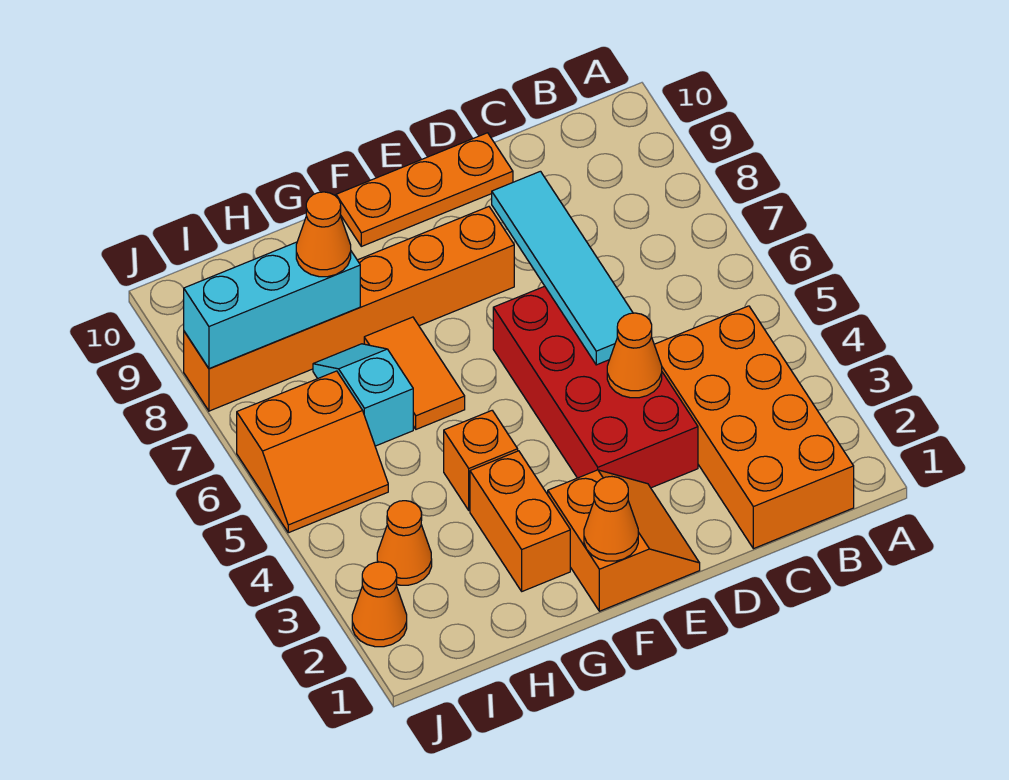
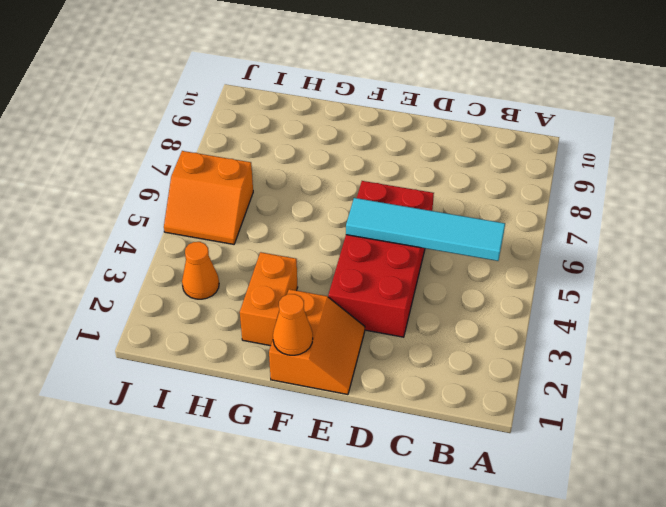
cyan 1x4 tile [346,198,505,261] -> cyan 1x4 tile turned to [492,171,633,365]
none -> orange 2x4 brick [654,306,854,549]
none -> orange 1x3 plate [336,133,513,246]
none -> orange 1x6 brick [184,207,514,411]

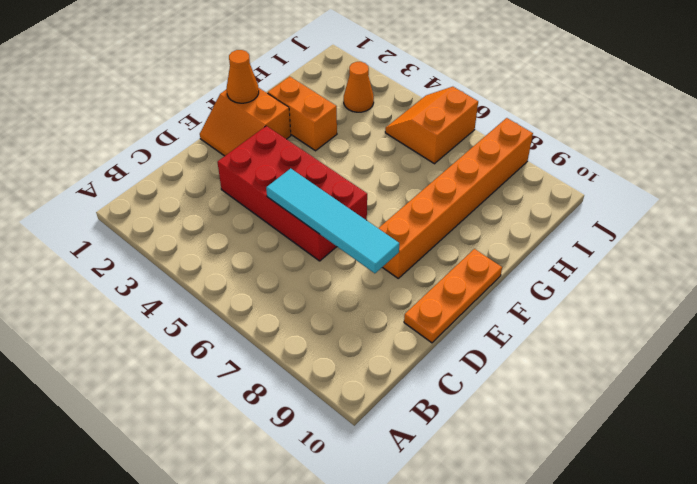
none -> orange 2x4 brick [654,306,854,549]
none -> orange 1x1 brick [444,411,518,510]
none -> orange 1x2 tile [364,317,465,429]

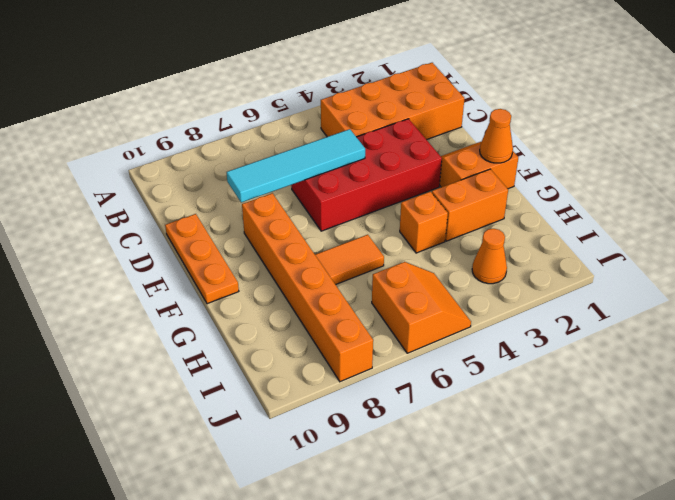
none -> cyan 1x2 slope [313,344,413,446]
none -> orange 1x1 cone [352,562,407,647]
none -> orange 1x1 cone [607,313,662,398]

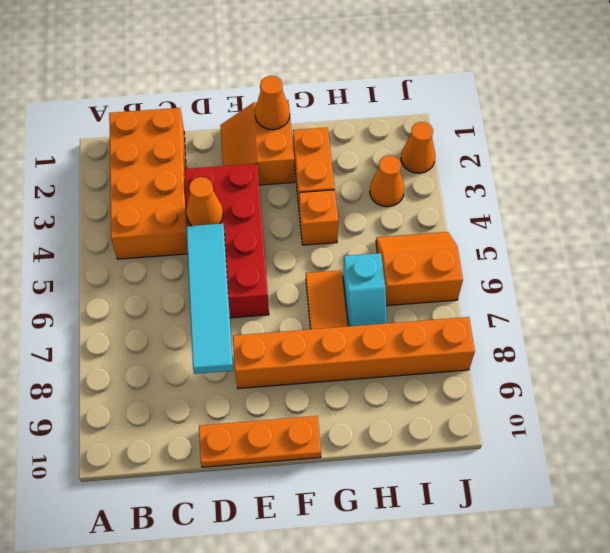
none -> cyan 1x3 brick [184,242,360,369]
none -> orange 1x1 cone [296,192,351,277]

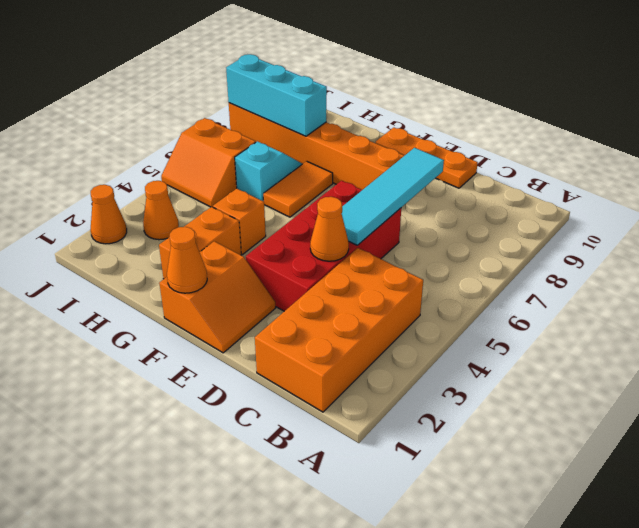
none -> orange 1x1 cone [296,192,351,277]

